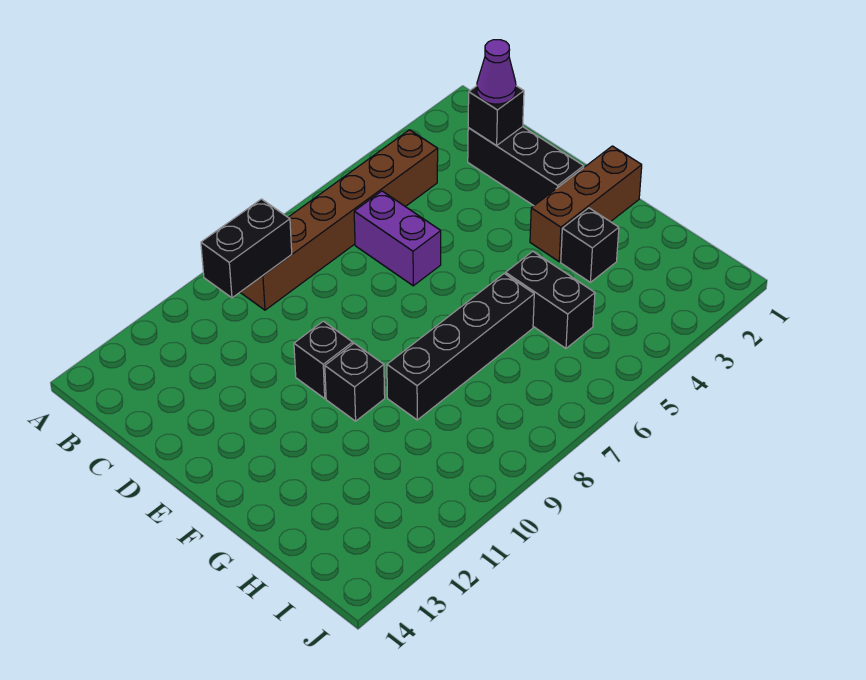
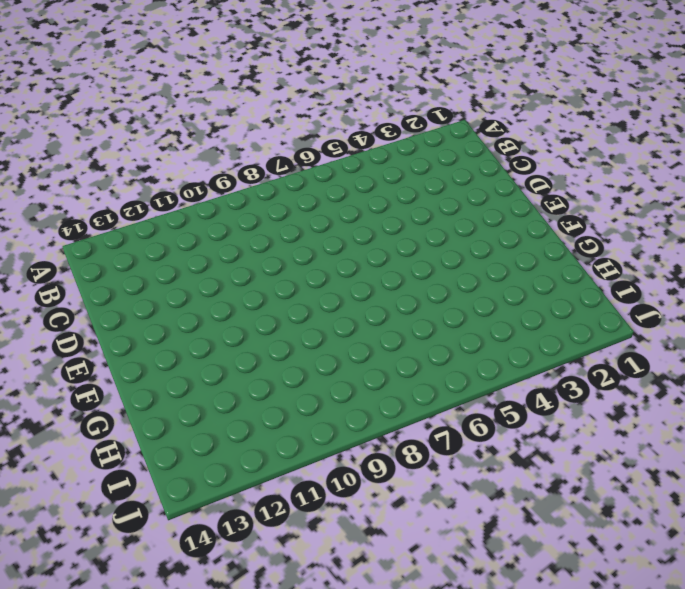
none -> brown 1x6 brick [240,130,438,310]
none -> black 1x3 brick [468,127,584,206]
none -> purple 1x2 brick [354,191,441,286]

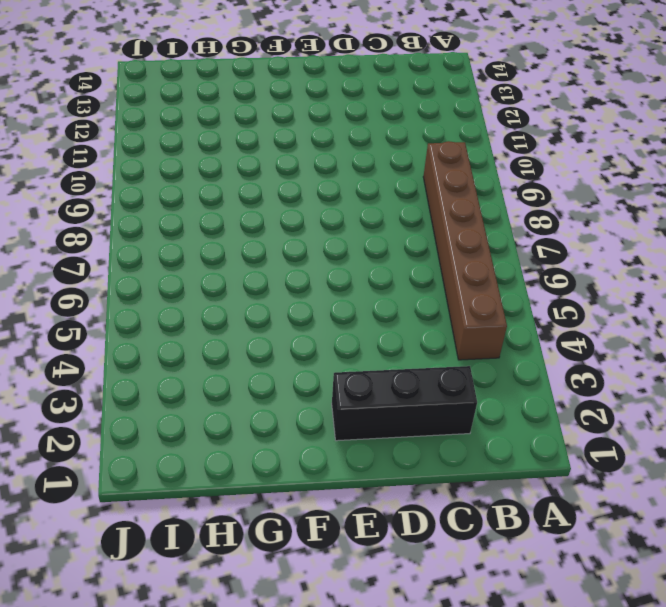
none -> purple 1x2 brick [354,191,441,286]
none -> black 1x1 brick [294,321,353,398]
none -> brown 1x3 brick [530,146,642,262]

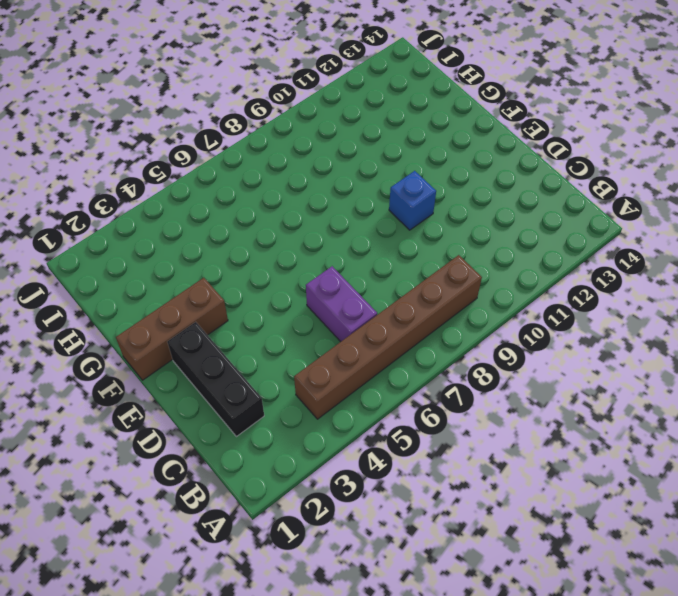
blue 1x1 brick [389,171,436,230] -> black 1x1 brick [294,321,353,398]
none -> black 1x1 brick [325,343,385,421]
none -> black 1x1 brick [561,208,619,282]
none -> black 1x2 brick [506,251,595,348]

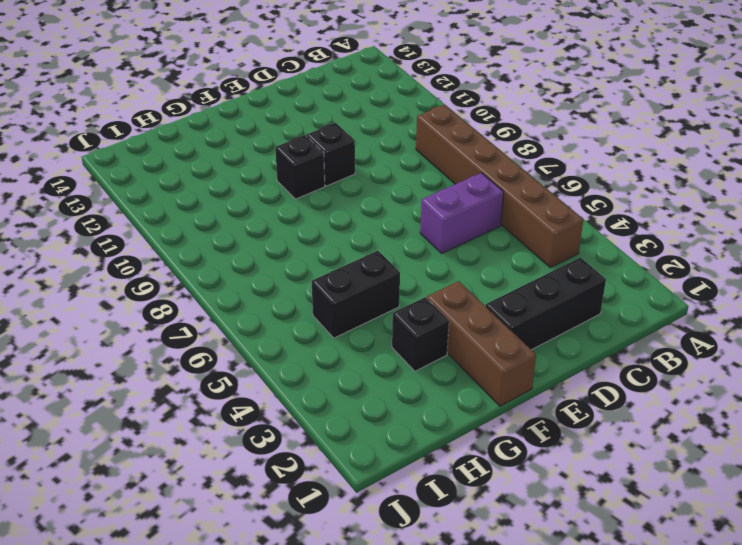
none -> black 1x4 brick [387,274,534,420]
none -> black 1x2 brick [201,199,292,298]
none -> black 1x1 brick [468,86,524,146]

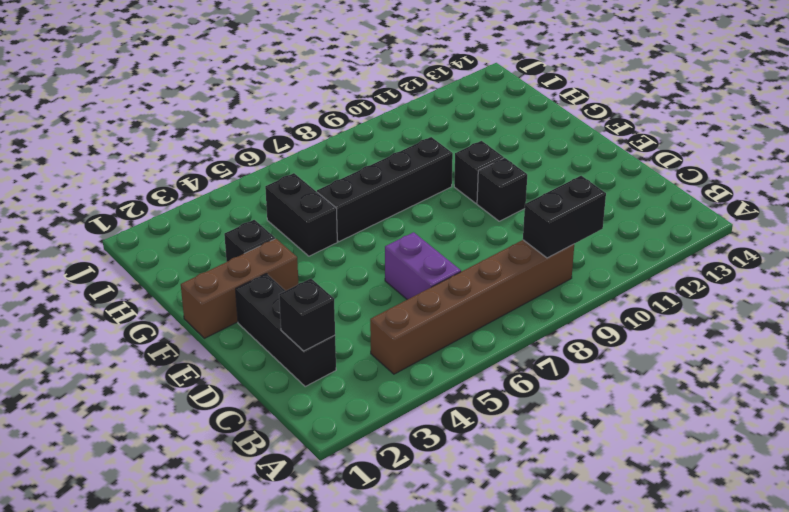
none -> purple 1x1 cone [477,40,516,104]

